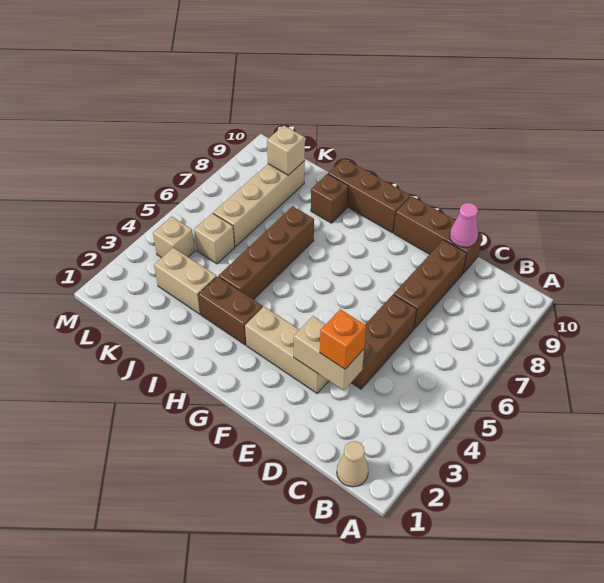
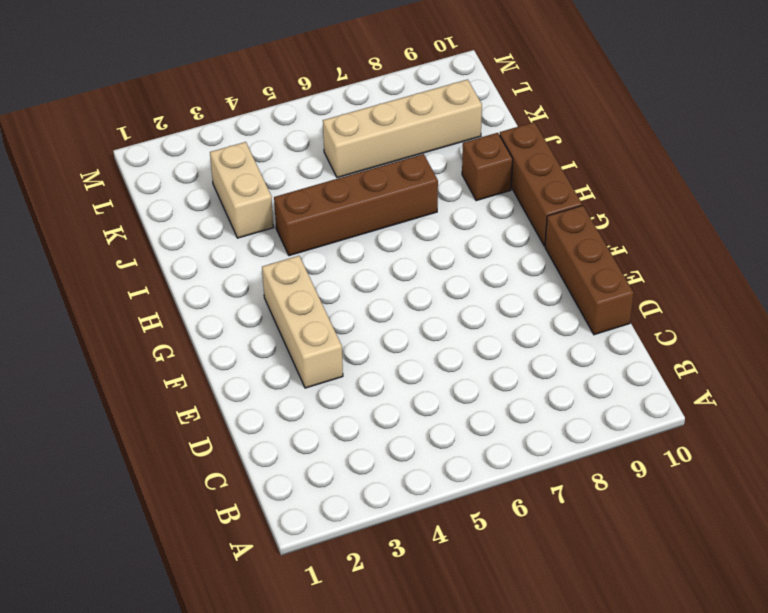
none -> tan 1x1 cone [337,441,368,487]
none -> brown 1x3 brick [351,295,417,389]
none -> brown 1x3 brick [394,240,467,329]

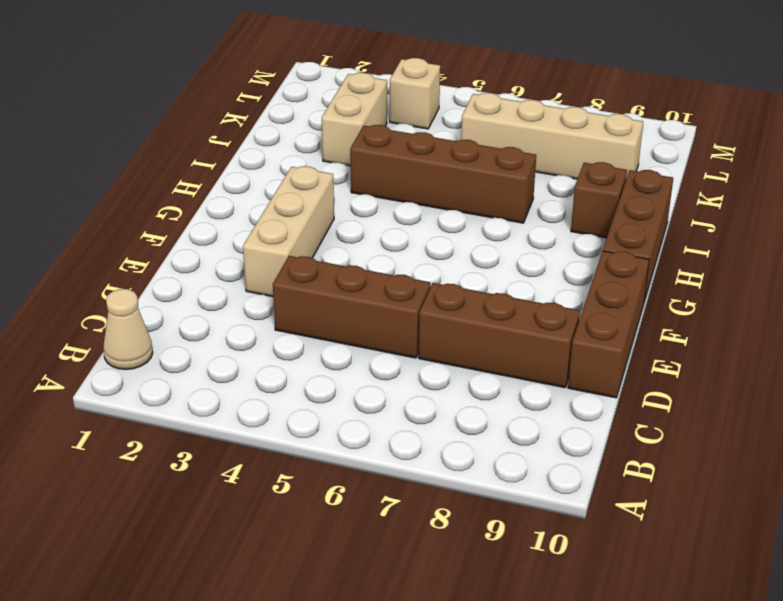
none -> brown 1x2 brick [198,276,263,345]
none -> tan 1x1 brick [194,213,235,264]
none -> tan 1x2 brick [294,316,364,390]

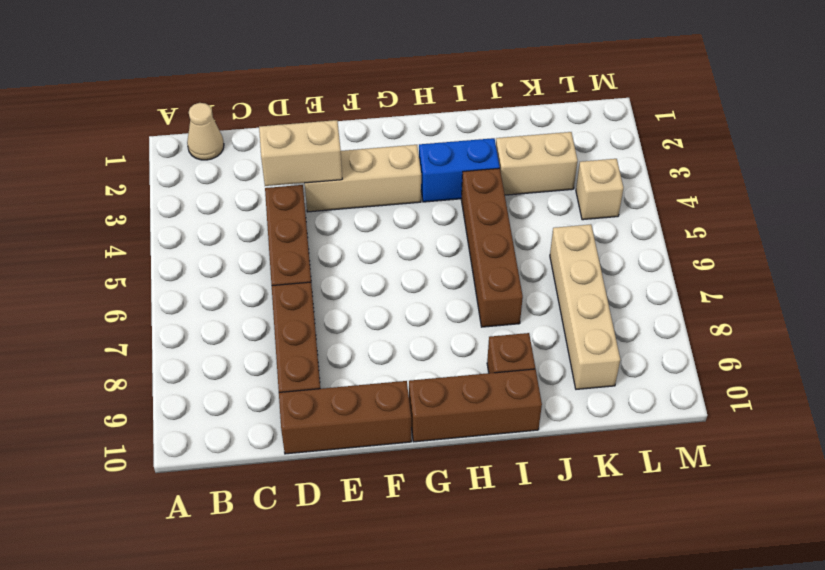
blue 1x2 brick [419,138,500,202] -> brown 1x2 brick [198,276,263,345]
none -> tan 1x1 brick [194,213,235,264]
none -> pink 1x1 cone [450,203,478,248]
none -> tan 1x1 brick [267,126,305,175]

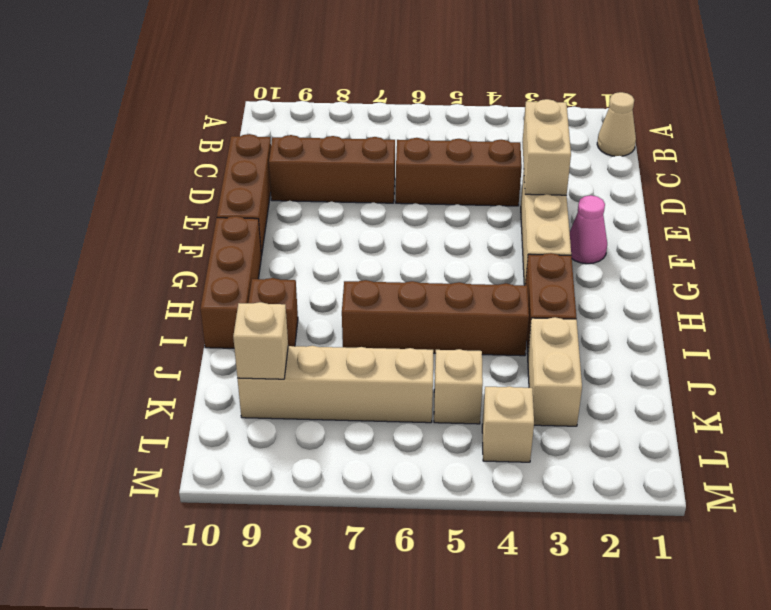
pink 1x1 cone [570,195,607,264] -> pink 1x1 cone moved to [450,203,478,248]
none -> orange 1x1 brick [320,309,366,369]

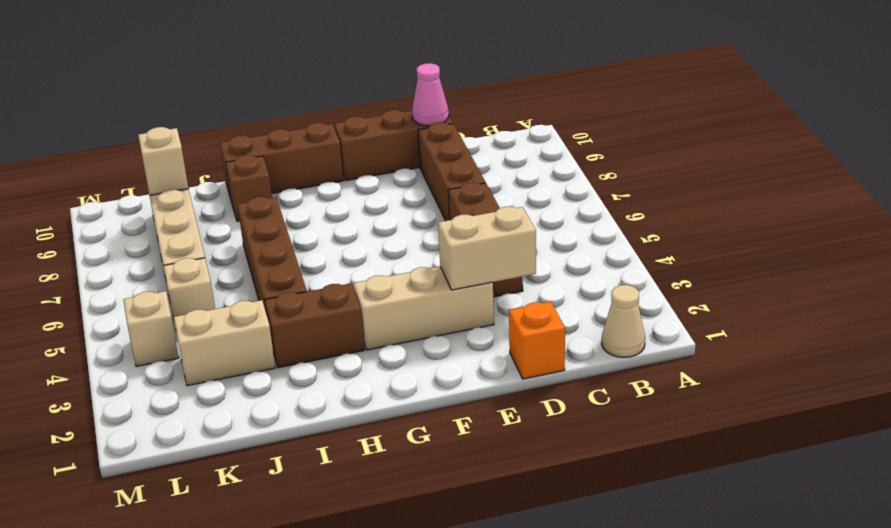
orange 1x1 brick [509,302,565,379] -> orange 1x1 brick moved to [320,309,366,369]

